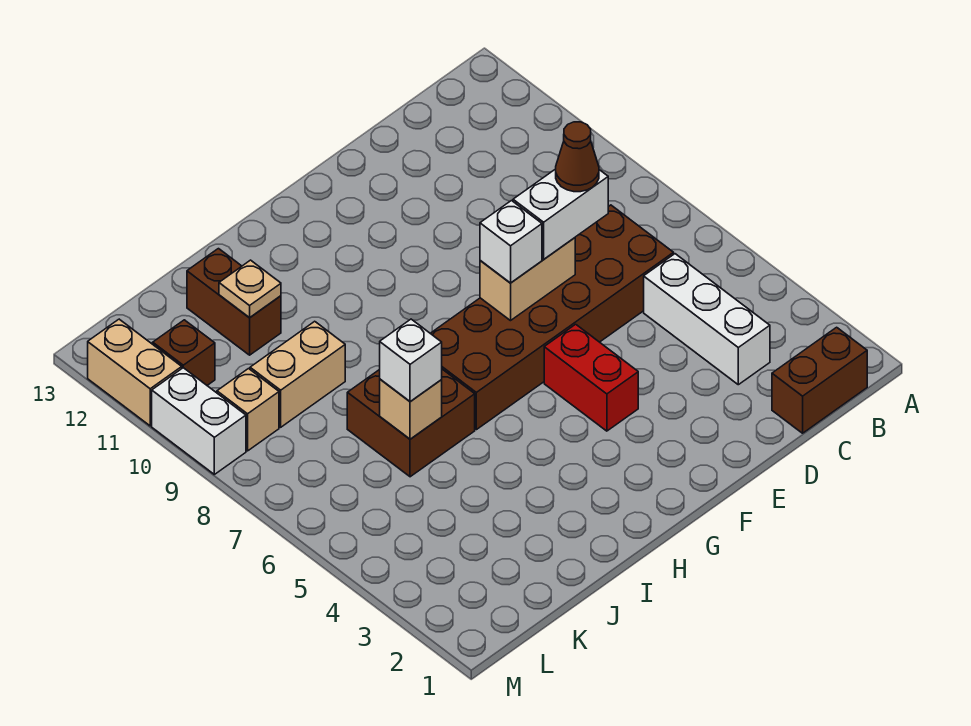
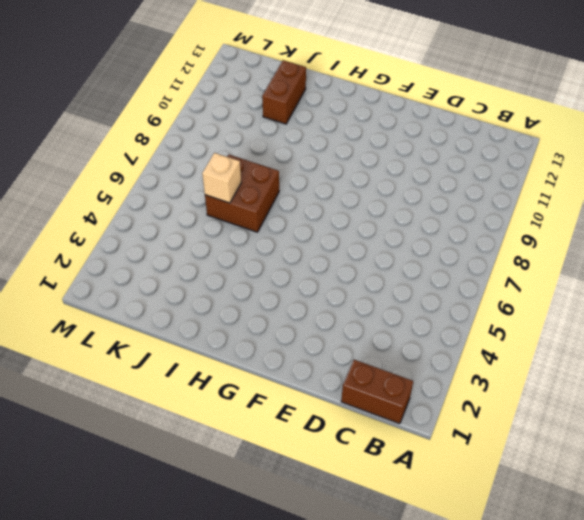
none -> white 1x3 brick [644,254,770,385]
none -> brown 2x6 brick [430,205,674,430]
none -> red 1x2 brick [544,324,638,431]

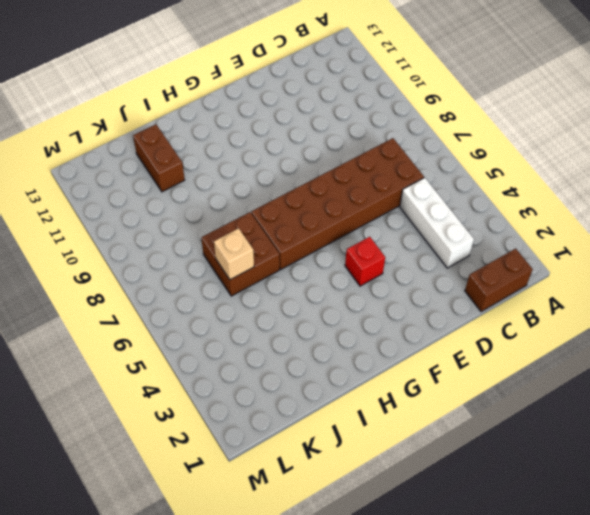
red 1x1 brick [345,237,385,286] -> red 1x2 brick [544,324,638,431]
none -> tan 1x2 brick [250,321,345,427]
none -> tan 1x1 brick [217,369,279,451]
none -> brown 1x1 brick [153,320,215,385]

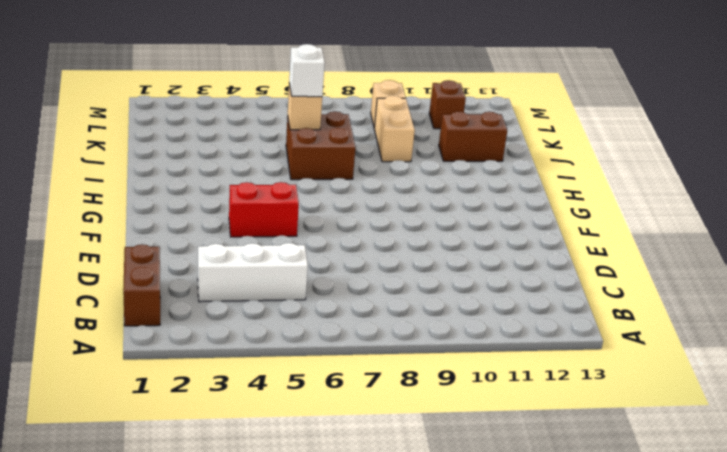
none -> brown 2x6 brick [430,205,674,430]
none -> white 1x2 brick [152,368,246,474]
none -> tan 1x2 brick [88,319,182,426]

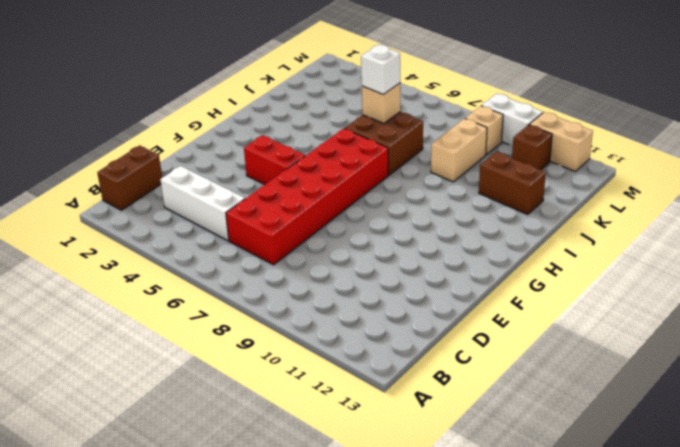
red 2x6 brick [226,129,388,265] -> brown 2x6 brick [430,205,674,430]
none -> tan 1x2 brick [480,238,575,321]
none -> tan 1x1 plate [219,260,281,318]
none -> white 1x2 brick [513,169,608,259]

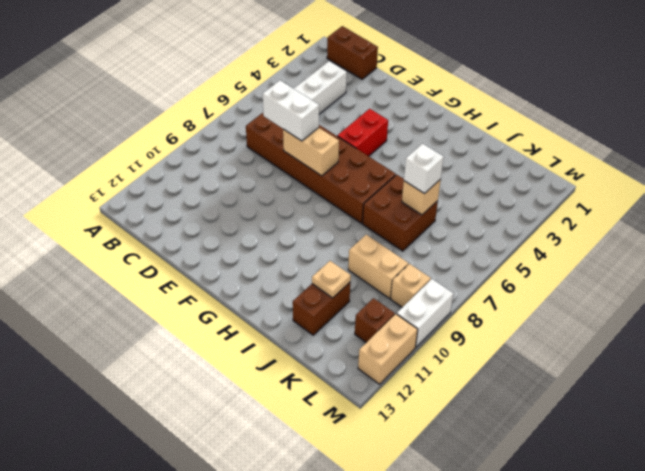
none -> white 1x1 brick [480,201,542,283]
none -> brown 1x1 cone [556,122,599,192]

